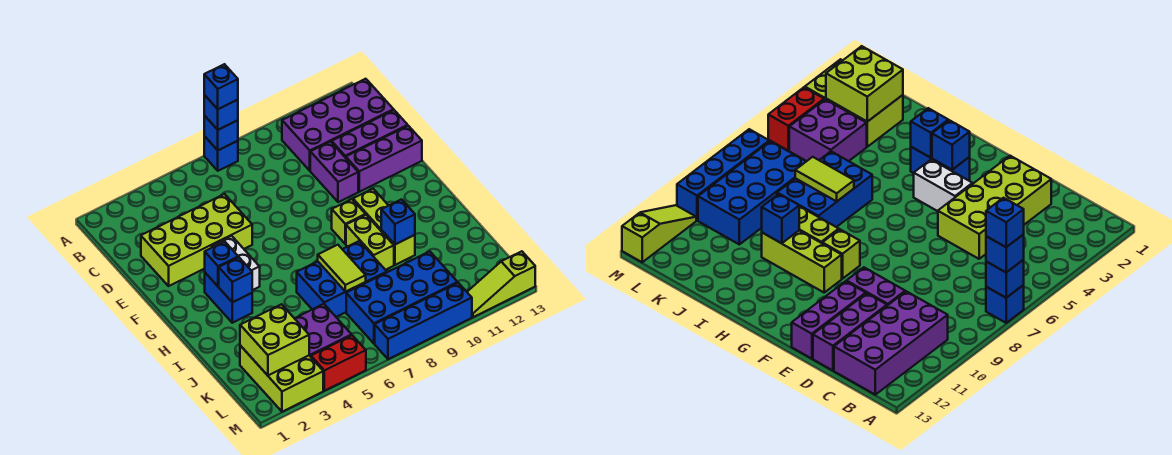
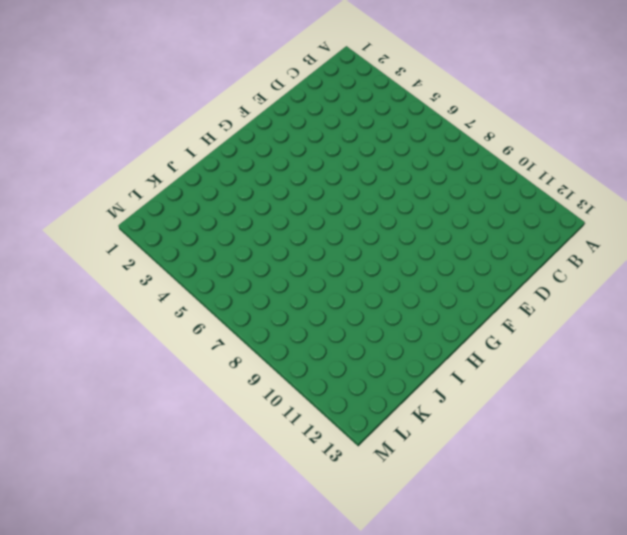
none -> blue 1x1 brick [204,136,238,171]
none -> purple 2x4 brick [282,79,394,171]
none -> lime 2x4 brick [141,194,252,286]

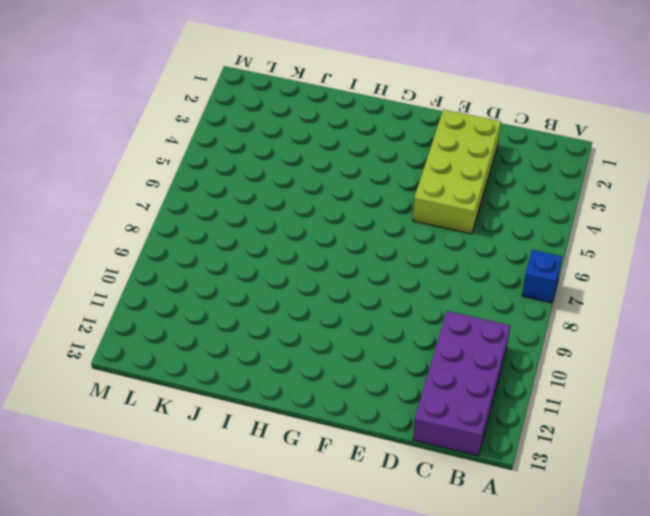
none -> purple 1x2 brick [310,142,358,202]
none -> purple 1x3 brick [332,110,408,158]
none -> purple 1x3 brick [346,126,422,192]

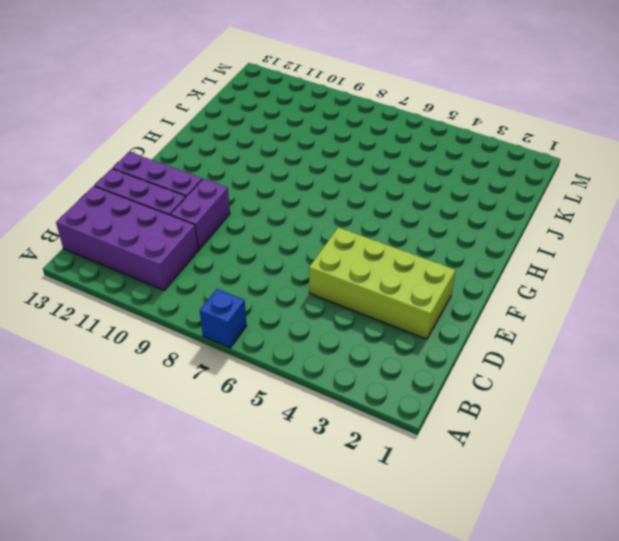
none -> white 1x2 brick [212,236,260,290]
none -> blue 1x2 brick [205,273,252,323]
none -> lime 1x1 brick [332,199,366,244]

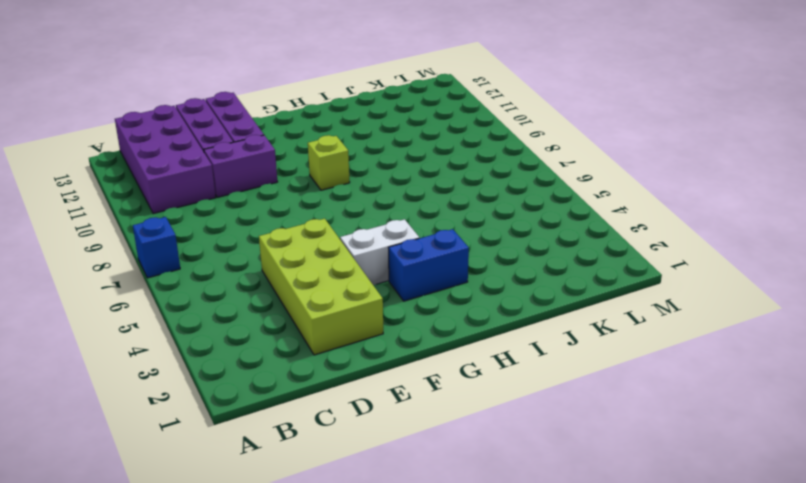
none -> lime 1x3 brick [353,189,415,265]
none -> lime 1x2 brick [346,215,394,270]
none -> blue 2x3 brick [297,241,387,317]

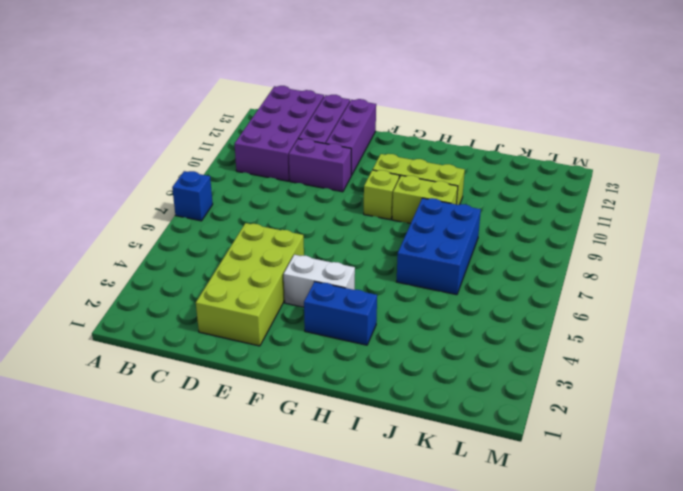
none -> lime 2x3 brick [240,346,323,412]
none -> purple 2x2 brick [295,304,352,357]
none -> blue 2x4 brick [346,251,458,343]

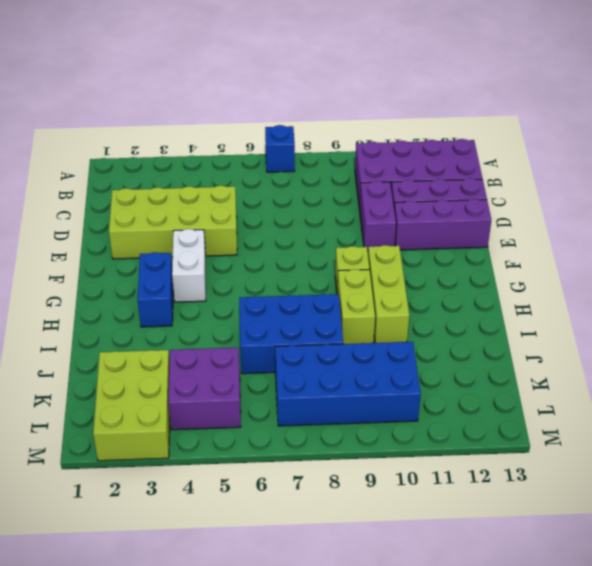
none -> red 1x2 brick [311,335,366,391]
none -> blue 1x4 brick [375,283,472,359]
none -> lime 1x3 slope [467,251,535,317]

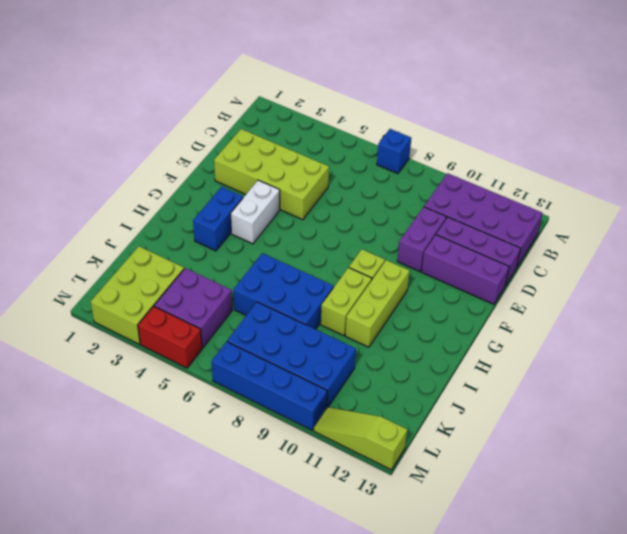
none -> blue 1x1 brick [204,116,238,150]
none -> blue 1x1 brick [205,242,238,287]
none -> blue 1x1 brick [219,257,252,302]

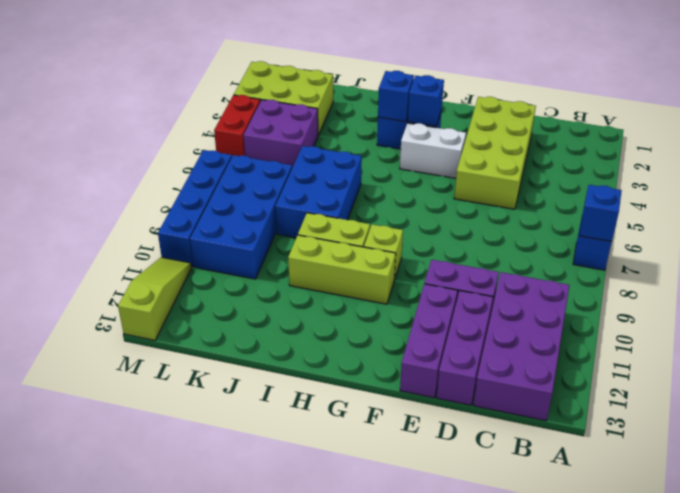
none -> lime 1x2 tile [318,245,366,292]
none -> blue 1x1 brick [381,199,415,244]
none -> lime 2x2 brick [240,304,309,375]

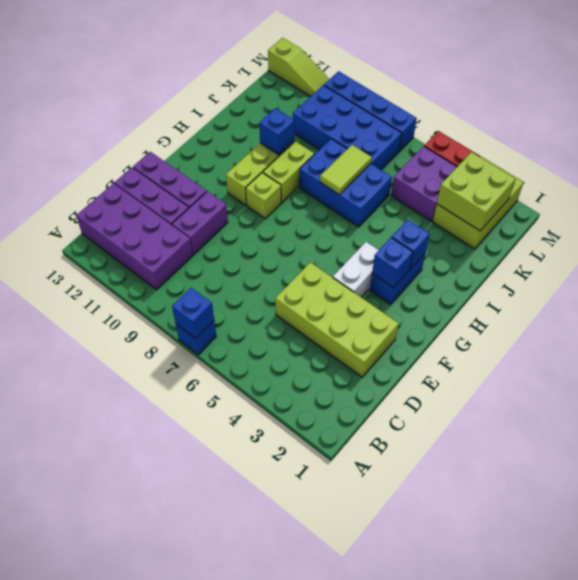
none -> blue 1x1 brick [204,95,238,130]
none -> blue 1x1 brick [204,64,238,109]

